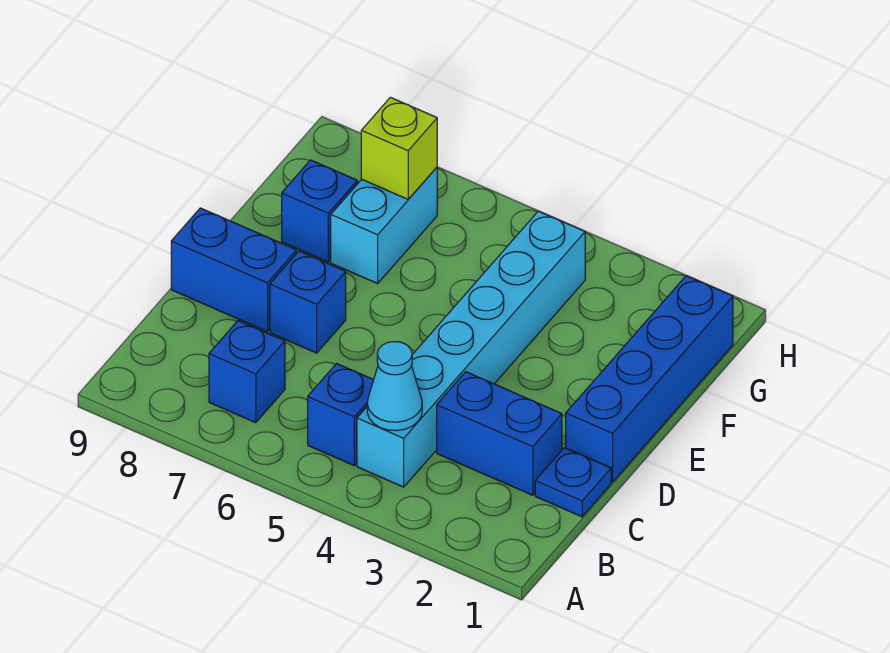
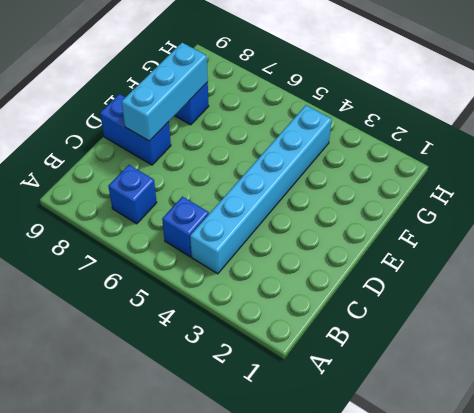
cyan 1x3 brick [122,43,208,141] -> none
none -> blue 1x1 plate [535,448,611,517]
none -> blue 1x2 brick [437,372,562,495]
none -> blue 1x4 brick [566,276,733,482]

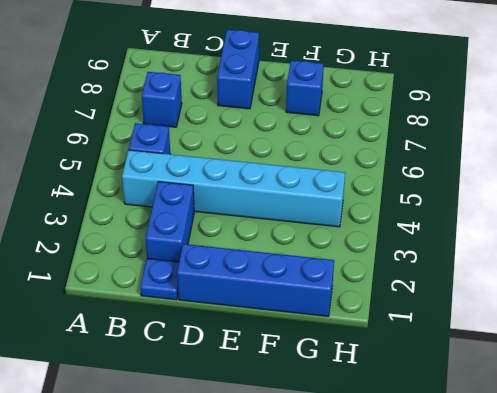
none -> blue 1x1 brick [270,251,346,353]
none -> cyan 1x2 brick [331,167,437,283]
none -> cyan 1x1 cone [367,342,422,431]

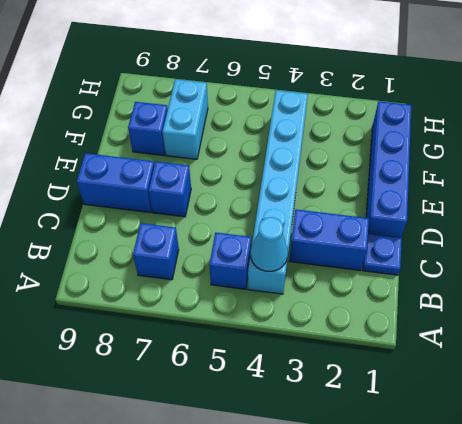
none -> lime 1x1 brick [361,97,437,199]

